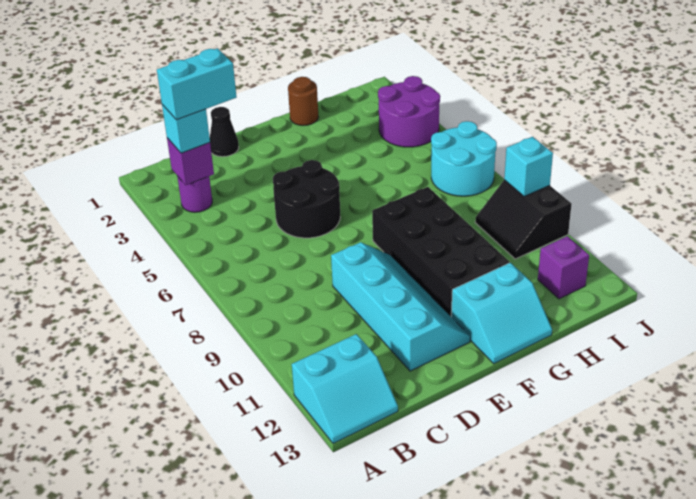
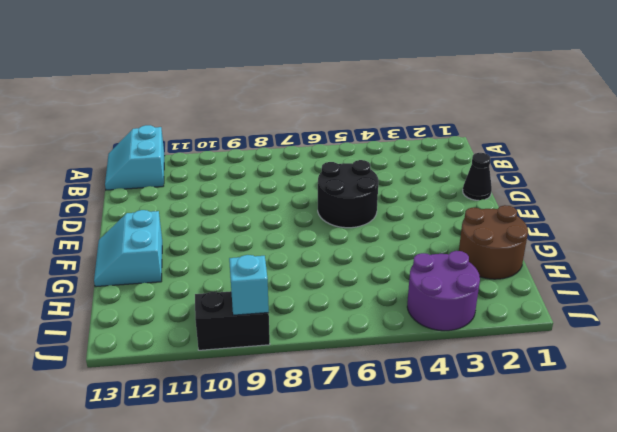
brown 2x2 round brick [459,205,528,279] -> brown 1x1 round brick [288,77,318,126]
none -> purple 1x1 round brick [177,176,212,212]
none -> cyan 2x4 slope [331,242,470,371]
none -> black 2x4 brick [372,187,509,316]

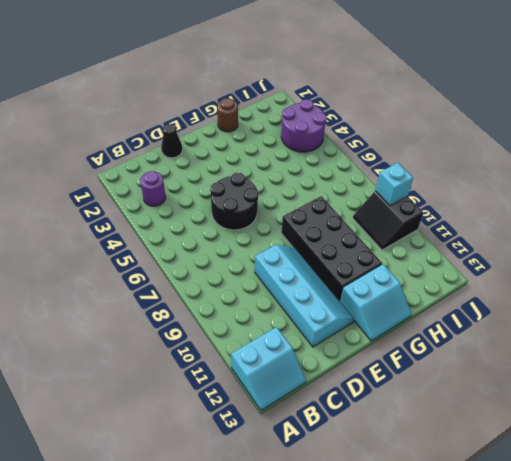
none -> cyan 2x2 round brick [431,121,497,196]
none -> purple 1x1 brick [538,236,589,299]
none -> purple 1x1 brick [167,138,214,185]

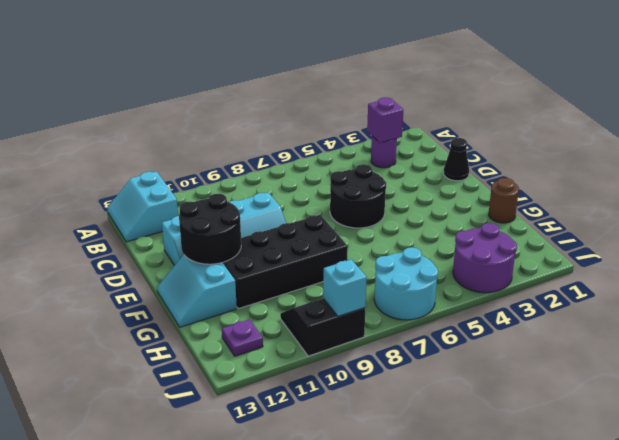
black 2x2 round brick [179,194,241,264] -> none
purple 1x1 plate [222,319,263,356] -> purple 1x1 brick [538,236,589,299]
none -> cyan 1x1 brick [162,105,210,153]
none -> cyan 1x2 brick [157,48,236,120]

